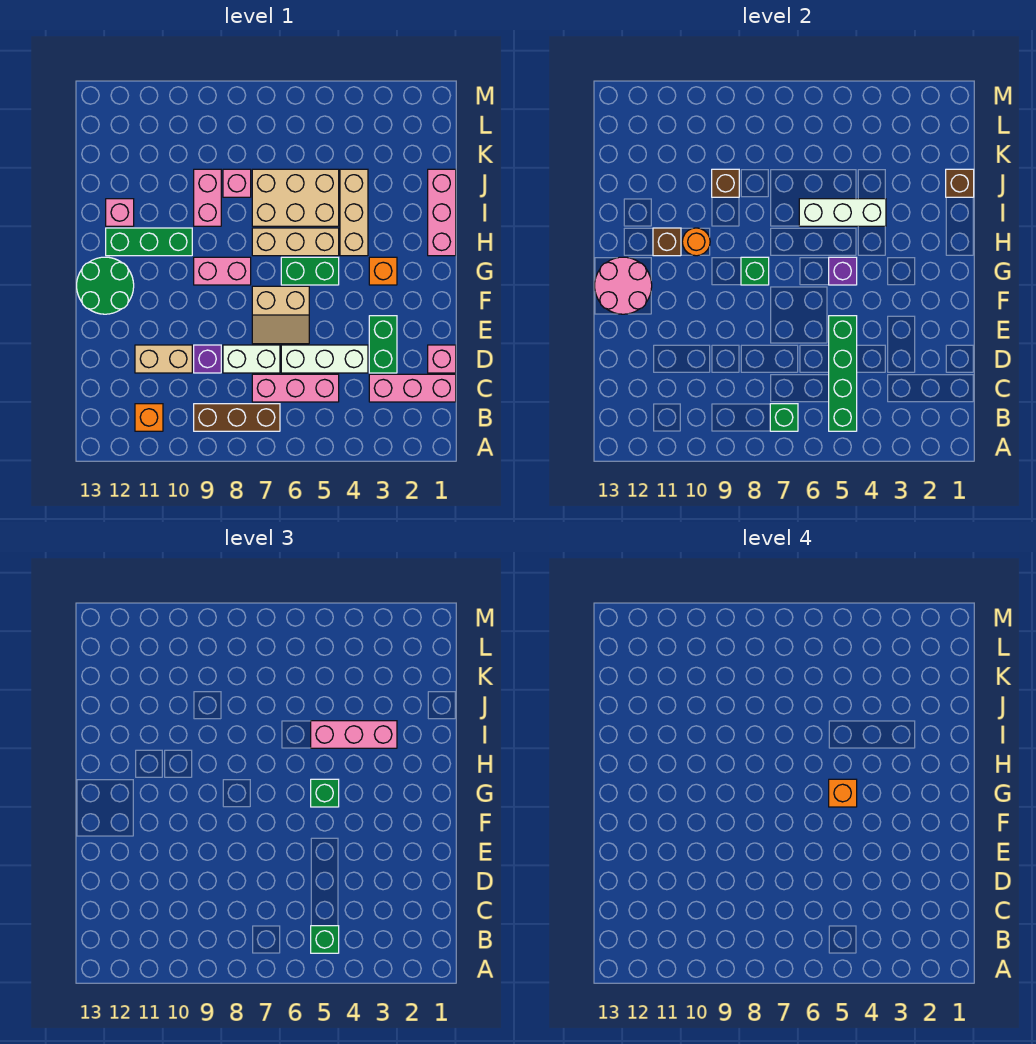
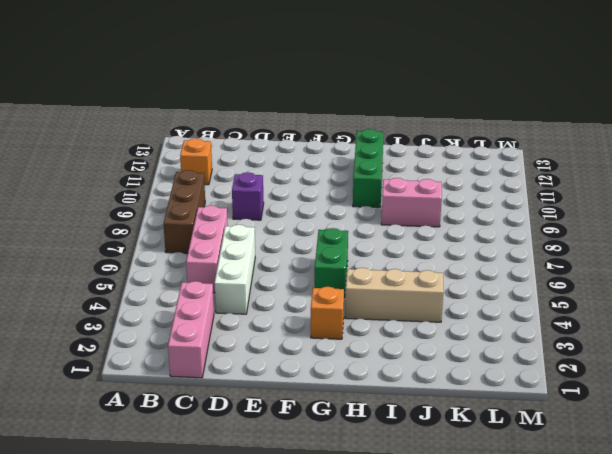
none -> pink 1x1 brick [428,345,456,373]
none -> green 1x2 brick [369,316,397,373]
none -> white 1x2 brick [223,345,280,373]
none -> tan 1x2 brick [135,345,192,373]

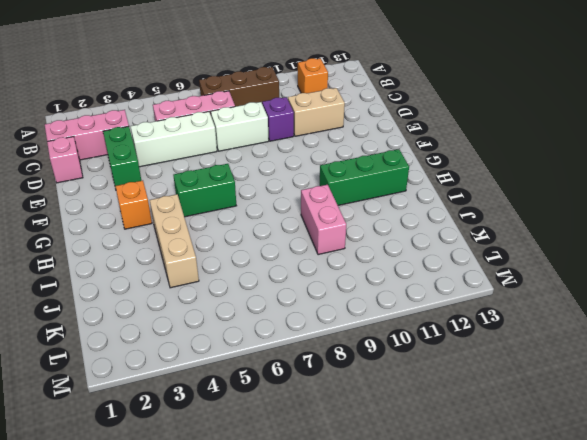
none -> tan 2x2 slope [252,286,309,344]
none -> green 2x2 round brick [77,257,134,314]
none -> pink 1x2 brick [194,257,251,285]
none -> pink 1x3 brick [428,169,456,256]

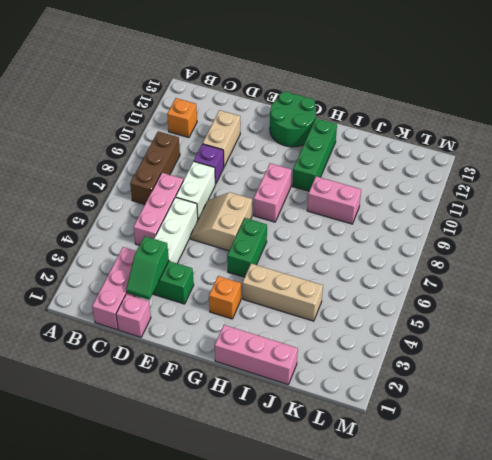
green 1x2 slope [126,236,169,300] -> none
none -> tan 1x3 brick [252,228,339,256]
none -> tan 2x3 brick [252,169,339,226]
none -> pink 1x1 brick [106,199,134,226]
none -> pink 1x1 brick [223,169,251,197]

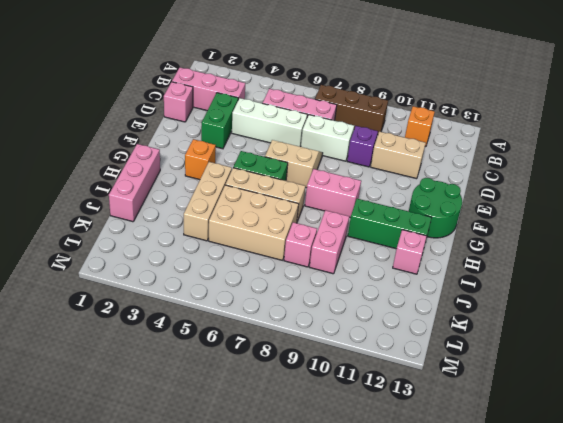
none -> green 1x4 brick [829,316,857,431]
none -> green 1x1 brick [770,404,798,431]
none -> pink 2x2 round brick [595,257,652,314]
none -> purple 1x1 brick [829,257,857,285]

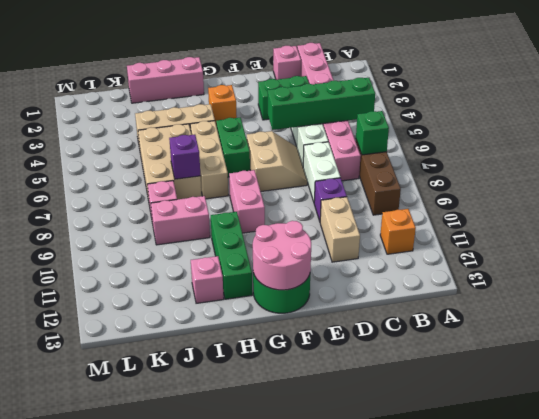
purple 1x1 brick [169,135,201,179] -> purple 1x1 brick moved to [829,257,857,285]
none -> green 1x1 brick [741,257,769,285]
none -> orange 1x1 round brick [682,228,710,256]
none -> brown 1x1 brick [653,228,681,256]
none -> white 1x3 brick [799,199,886,226]

